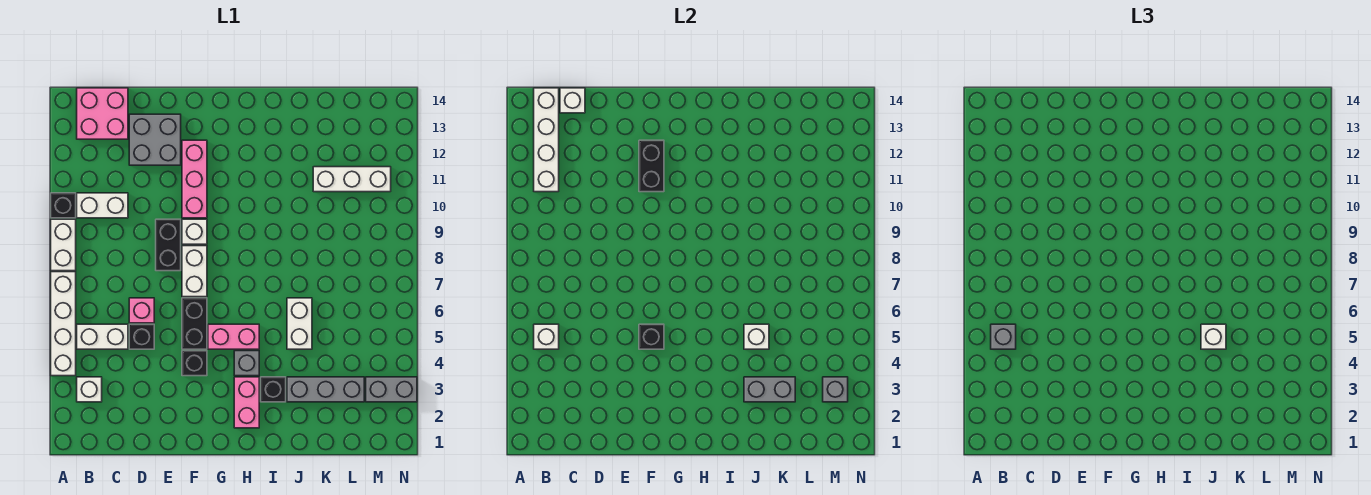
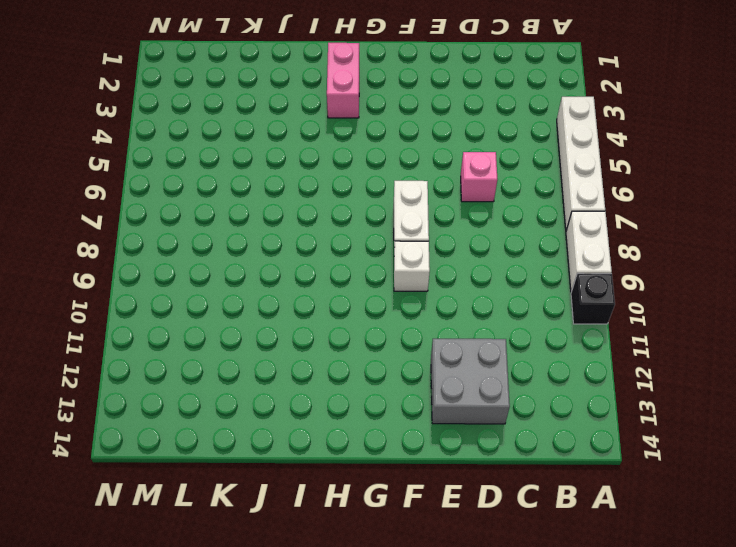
none -> white 1x1 brick [77,377,102,402]
none -> white 1x2 brick [77,324,128,349]
none -> white 1x2 brick [77,193,128,218]
none -> pink 2x2 brick [77,88,128,139]

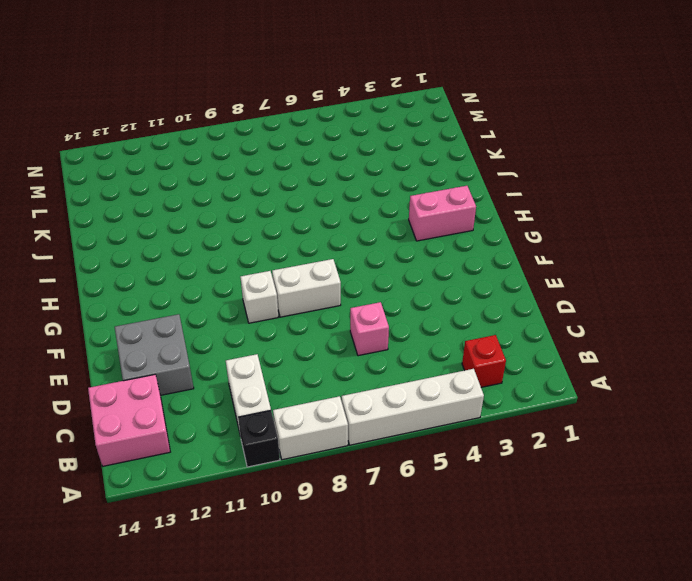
red 1x1 brick [462,335,506,387] -> white 1x1 brick [77,377,102,402]
none -> white 1x2 brick [77,324,128,349]
none -> black 1x1 brick [129,324,154,349]
none -> black 1x2 brick [156,219,181,271]
none -> black 1x1 brick [182,351,207,376]

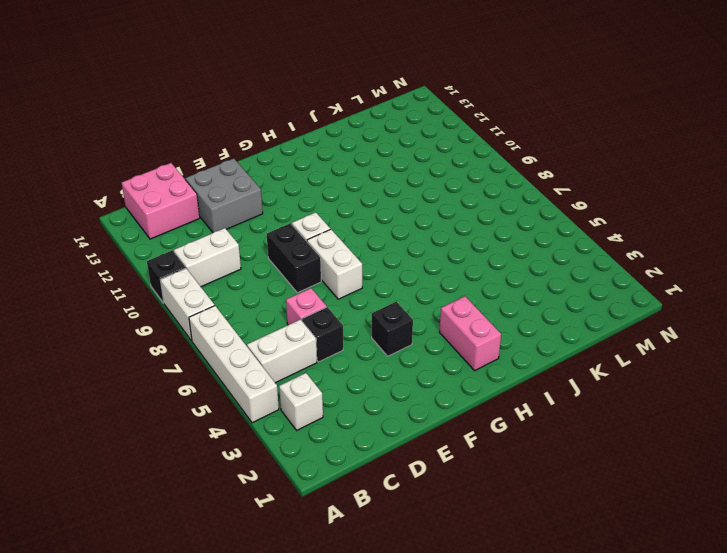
none -> black 1x2 brick [182,298,207,349]
none -> pink 1x3 brick [182,140,207,218]
none -> pink 1x2 brick [208,324,259,349]
none -> grey 1x1 brick [234,351,259,376]

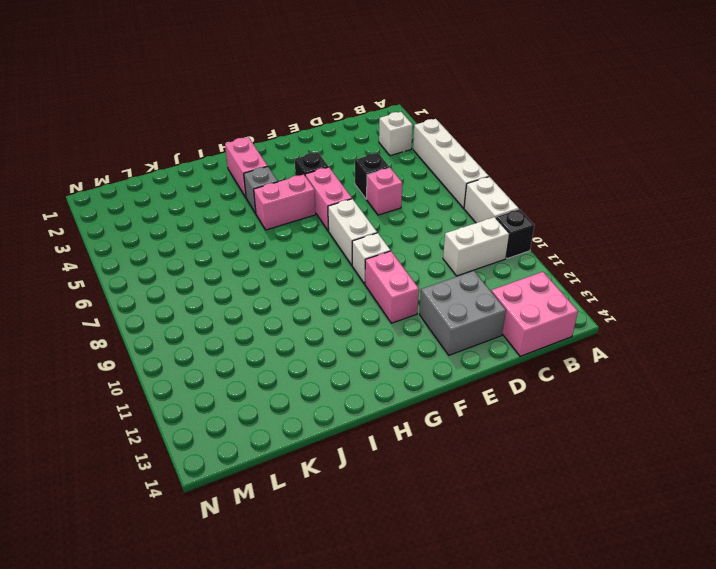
pink 1x2 brick [305,167,352,231] -> black 1x2 brick [182,298,207,349]
pink 1x2 brick [365,251,419,323] -> pink 1x3 brick [182,140,207,218]
none -> white 1x2 brick [77,324,128,349]
none -> black 1x2 brick [156,219,181,271]
none -> black 1x1 brick [261,377,286,402]
none -> grey 1x3 brick [287,377,364,402]

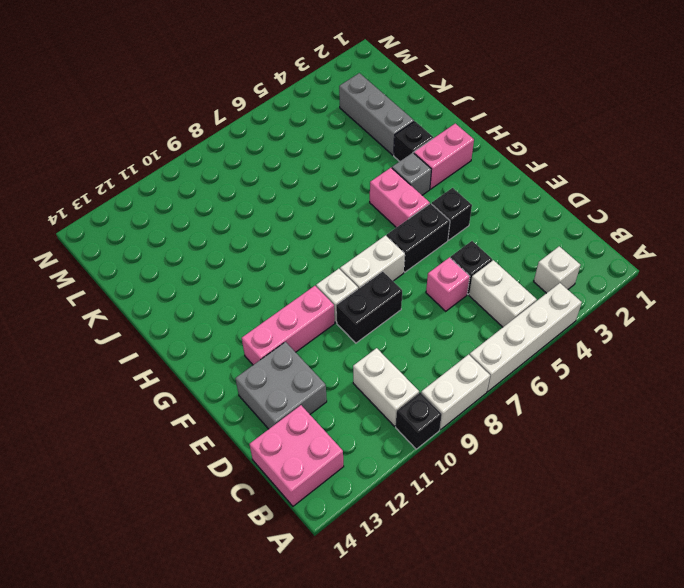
none -> white 1x2 brick [287,298,312,349]
none -> white 1x3 brick [313,167,391,192]
none -> grey 1x2 brick [366,377,417,402]
none -> white 1x1 brick [534,324,559,349]

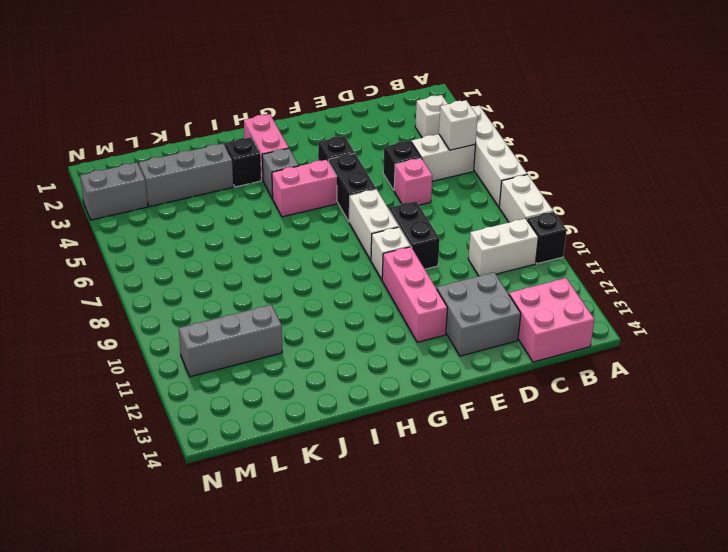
grey 1x3 brick [179,305,282,377] -> white 1x3 brick [313,167,391,192]
none -> white 1x2 brick [287,298,312,349]
none -> white 1x4 brick [534,88,559,192]
none -> white 1x1 brick [560,88,585,113]
none -> black 1x1 brick [639,324,664,349]

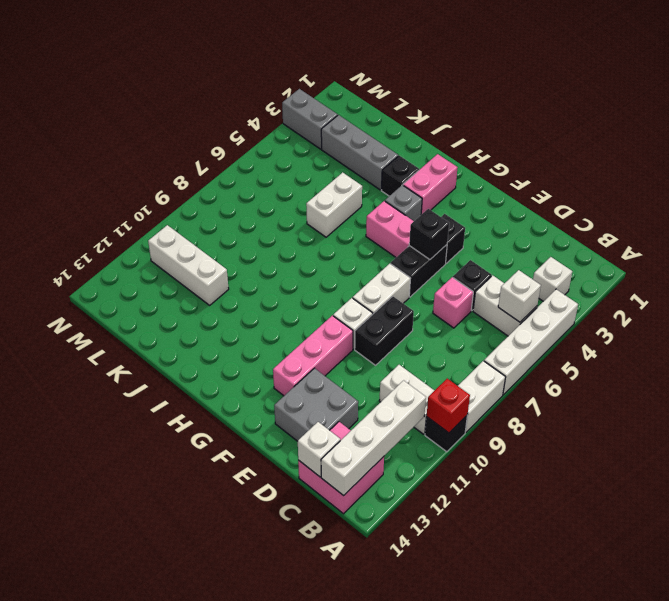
red 1x1 brick [427,379,470,433] -> none
none -> black 1x2 brick [639,140,664,192]
none -> grey 1x2 brick [744,377,795,402]
none -> white 1x1 brick [744,324,769,349]
none -> grey 1x1 brick [823,377,848,402]

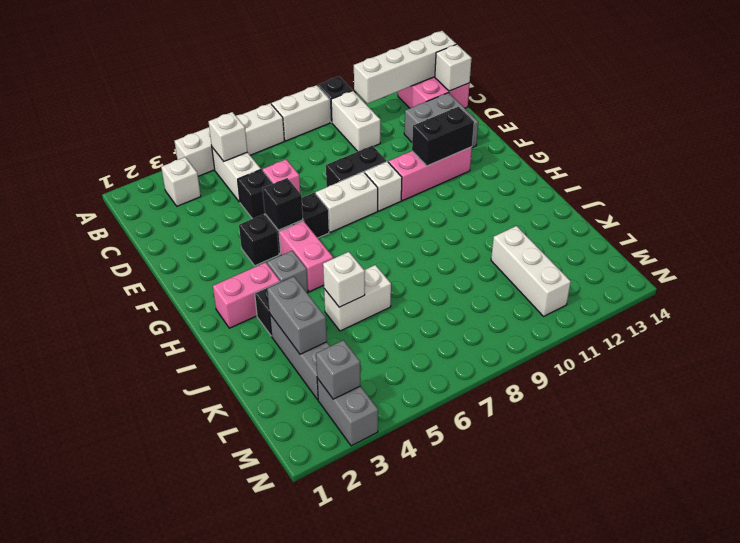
none -> grey 1x1 brick [991,324,1016,349]
none -> white 1x1 brick [1201,324,1226,349]

